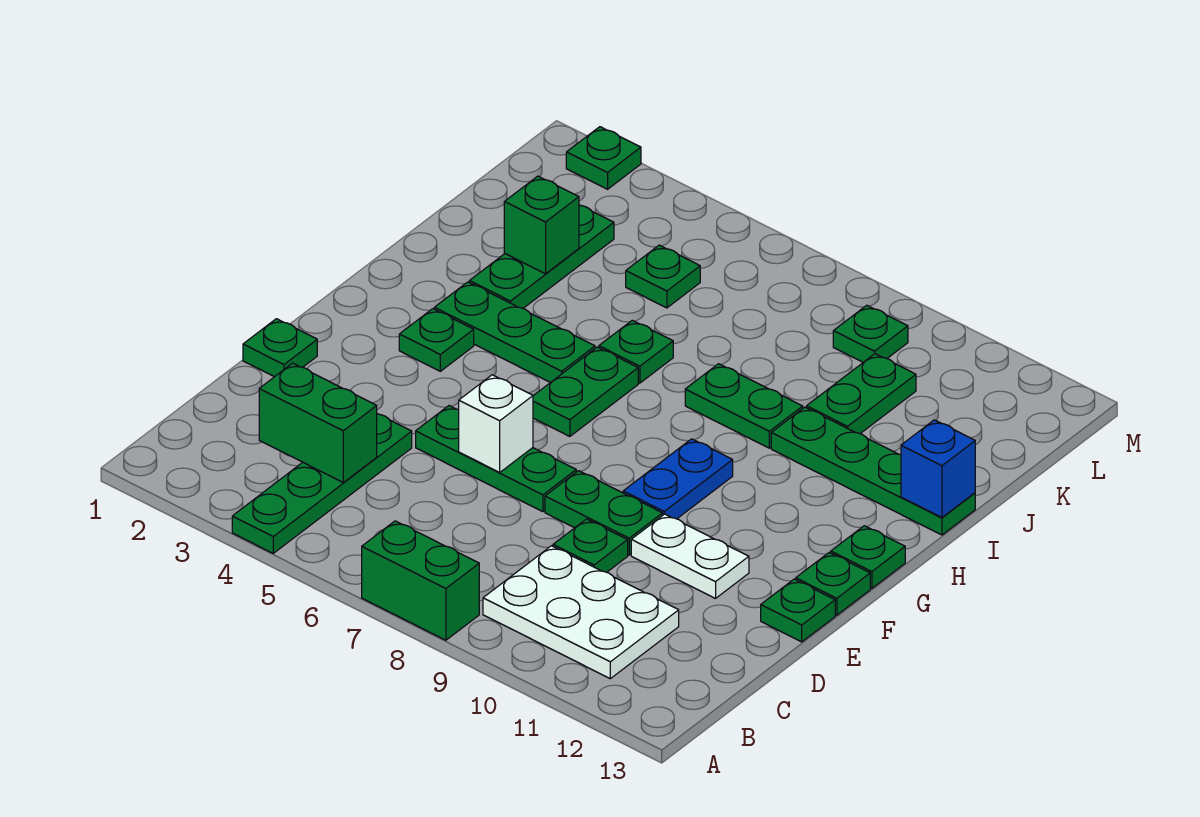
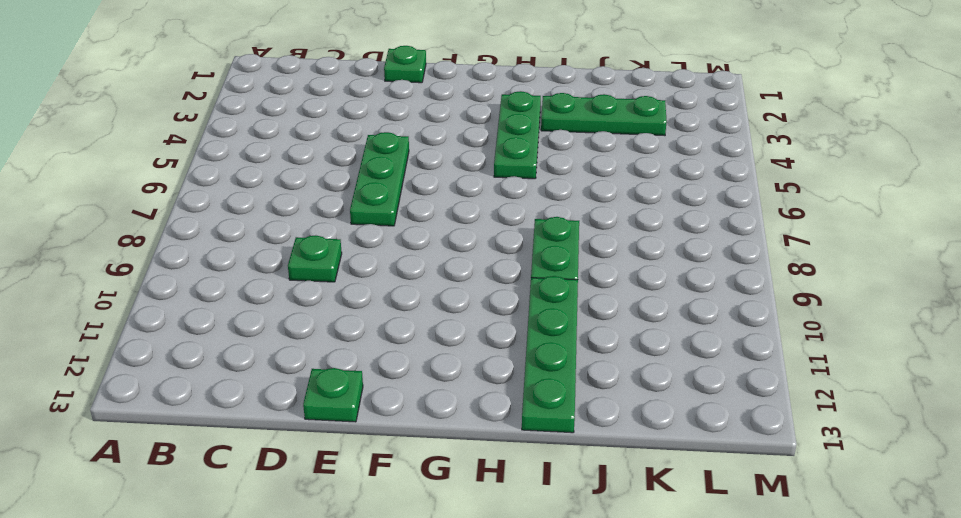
none -> green 1x4 plate [232,414,412,553]
none -> green 1x2 brick [362,521,479,640]
none -> white 2x3 plate [483,546,679,679]

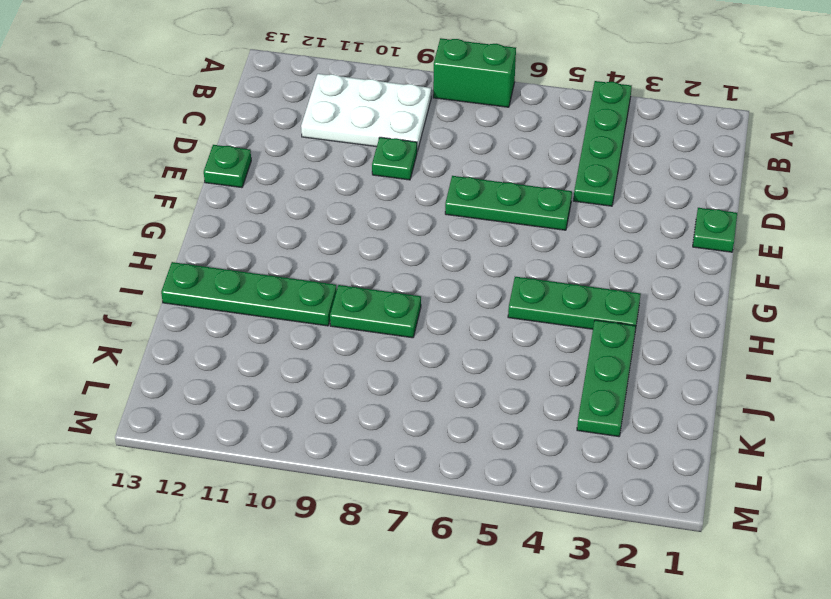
none -> green 1x2 plate [545,471,663,555]
none -> white 1x2 plate [631,514,749,599]
none -> blue 1x2 plate [623,439,733,519]

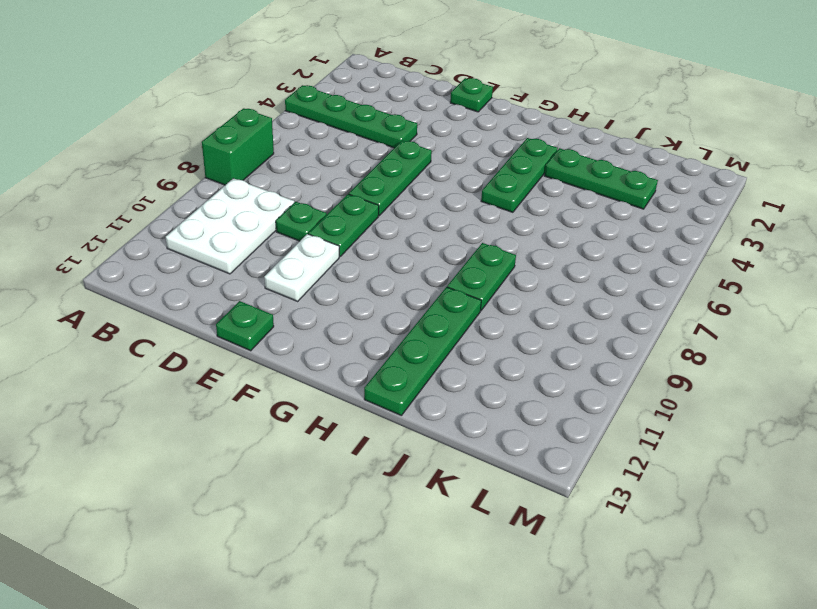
none -> blue 1x2 plate [623,439,733,519]
none -> green 1x1 plate [796,553,870,615]
none -> green 1x1 plate [399,309,474,371]

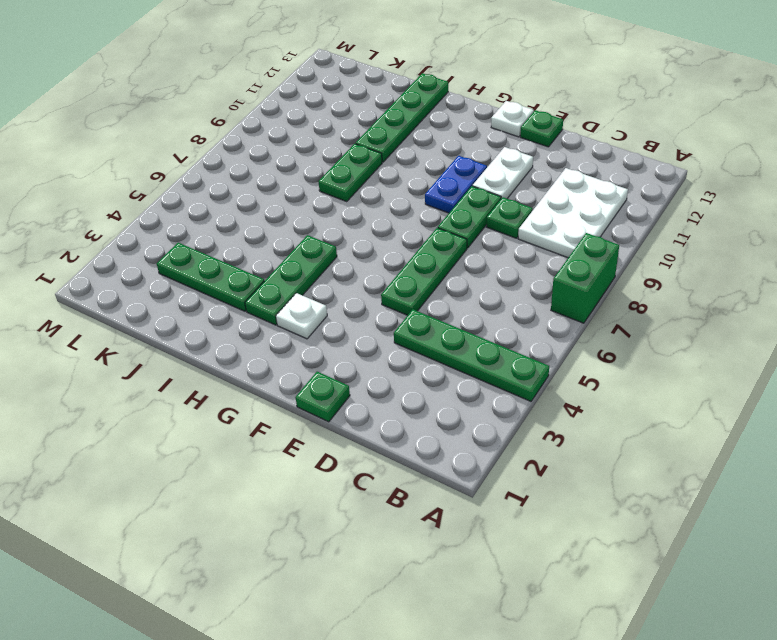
blue 1x2 plate [425,156,487,213] -> blue 1x2 plate turned to [623,439,733,519]
white 1x1 plate [491,101,534,137] -> green 1x1 plate [796,553,870,615]
white 1x1 plate [276,293,327,339] -> green 1x1 plate [399,309,474,371]
none -> green 1x2 plate [533,347,638,437]
none -> green 1x1 plate [831,526,905,588]
none -> green 1x1 plate [599,320,673,383]

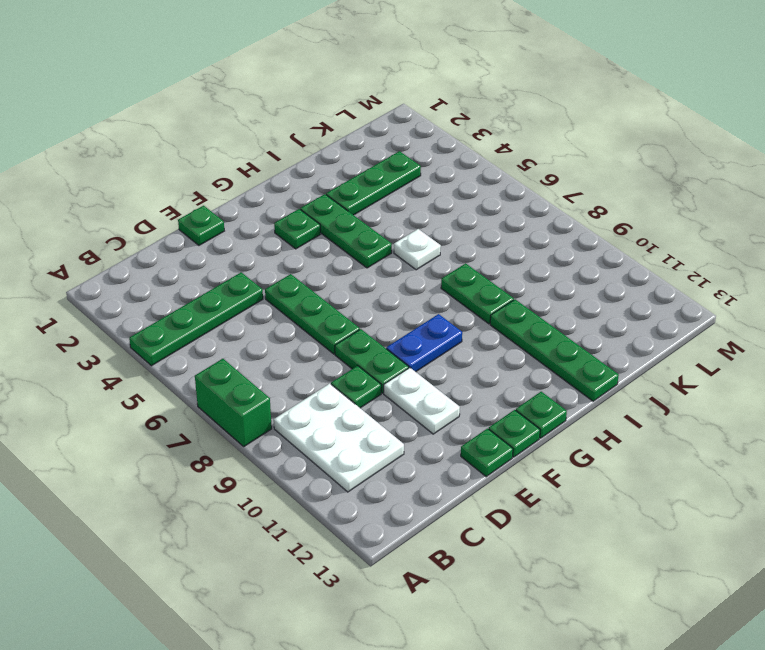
white 1x1 plate [394,229,441,270] -> green 1x1 plate [599,320,673,383]
none -> green 1x2 plate [533,347,638,437]
none -> green 1x2 plate [807,354,916,434]
none -> green 1x1 plate [626,245,700,308]

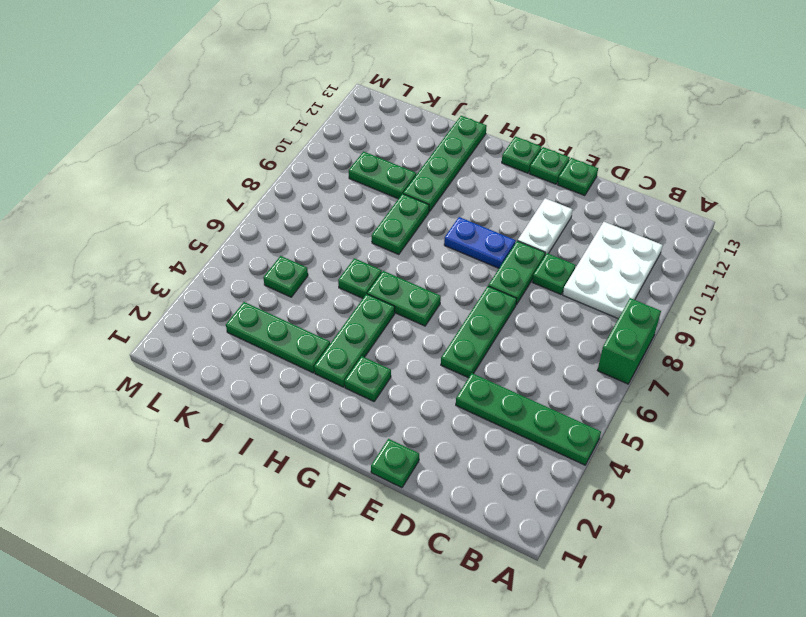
none -> green 1x1 plate [833,305,908,362]
none -> green 1x1 plate [566,127,641,189]
none -> green 1x2 brick [259,363,377,482]

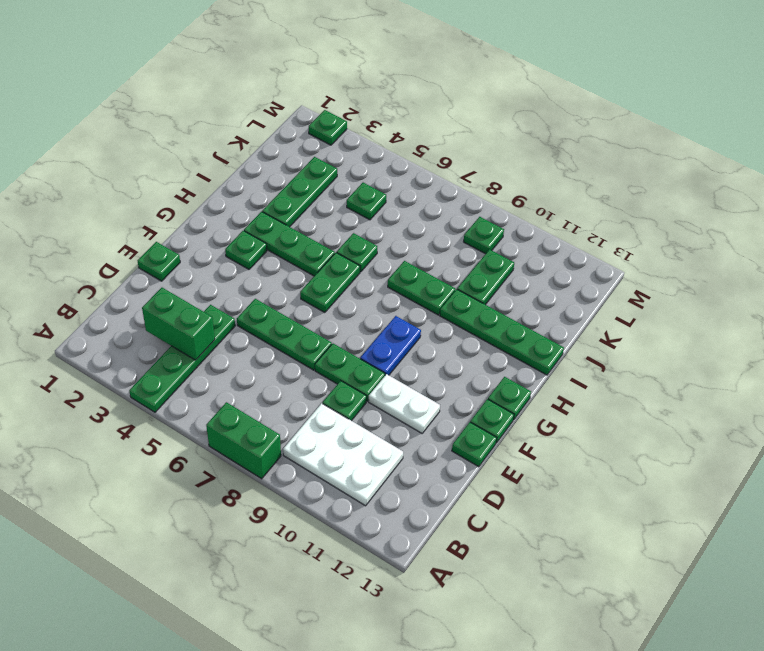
none -> white 1x1 brick [459,375,533,472]
none -> blue 1x1 brick [901,420,975,518]
none -> green 1x1 brick [504,176,579,274]

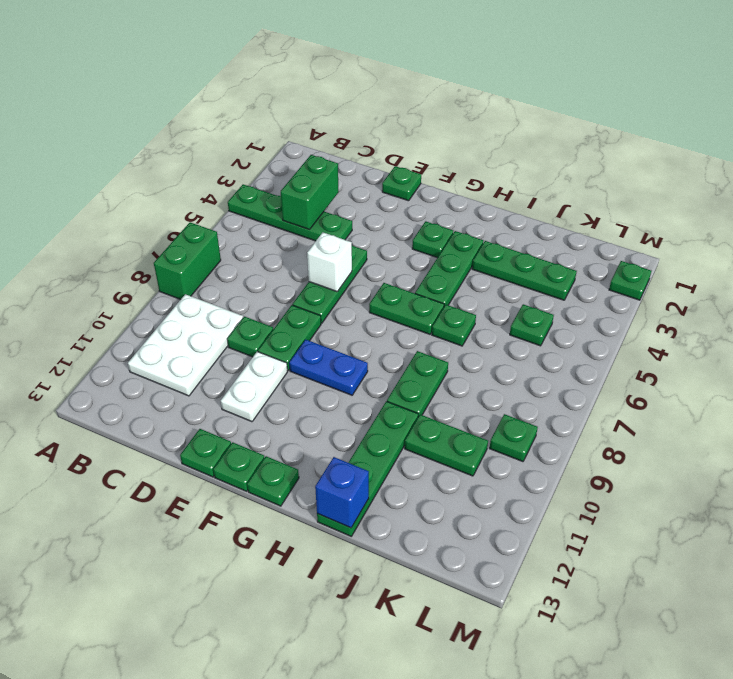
none -> green 1x1 brick [504,176,579,274]

